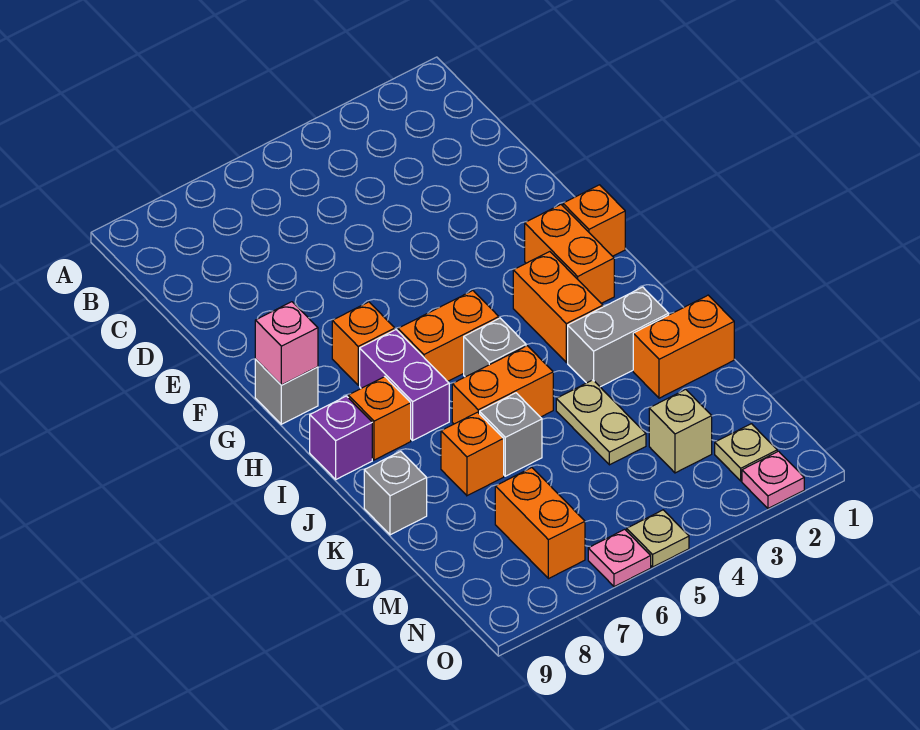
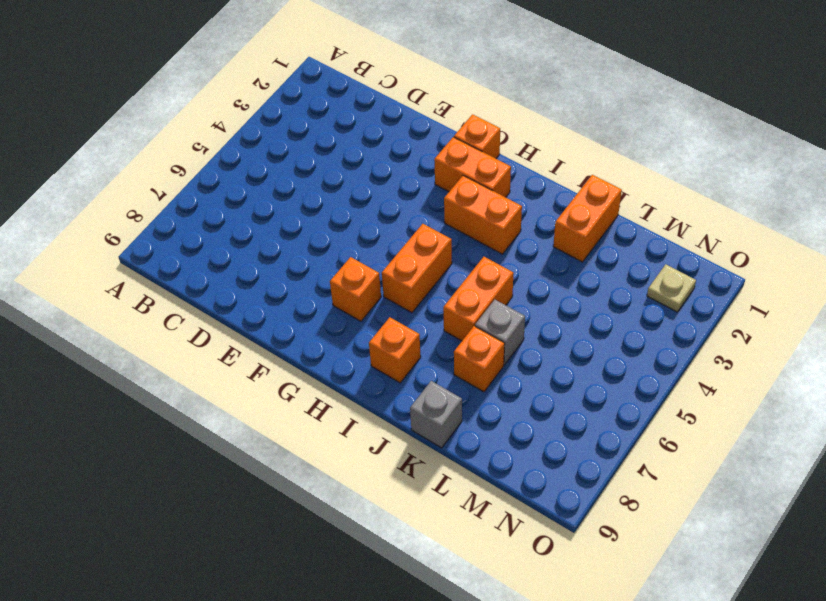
none -> grey 1x1 brick [255,360,318,424]
none -> purple 1x2 brick [360,330,449,440]
none -> grey 1x1 brick [464,318,526,377]

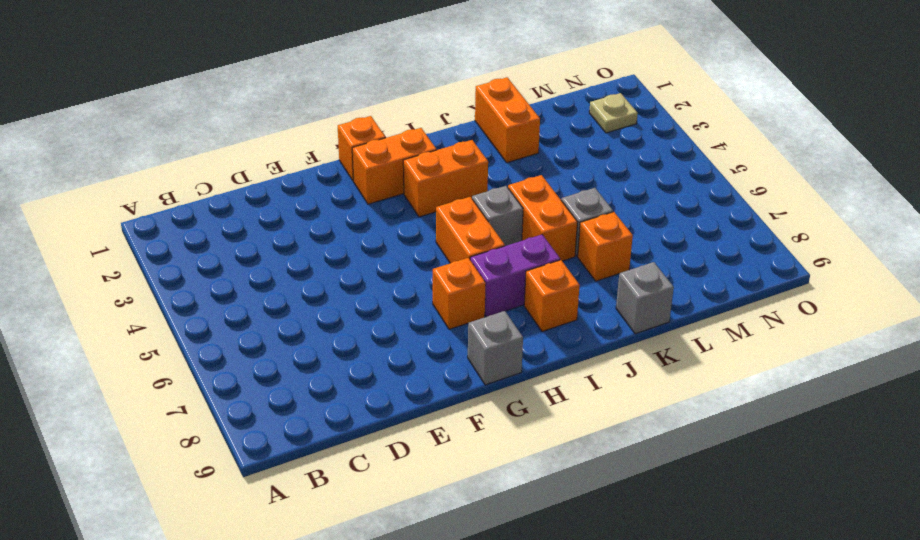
none -> purple 1x1 brick [310,396,372,479]
none -> grey 1x2 brick [568,287,669,387]
none -> tan 1x2 plate [556,380,646,465]

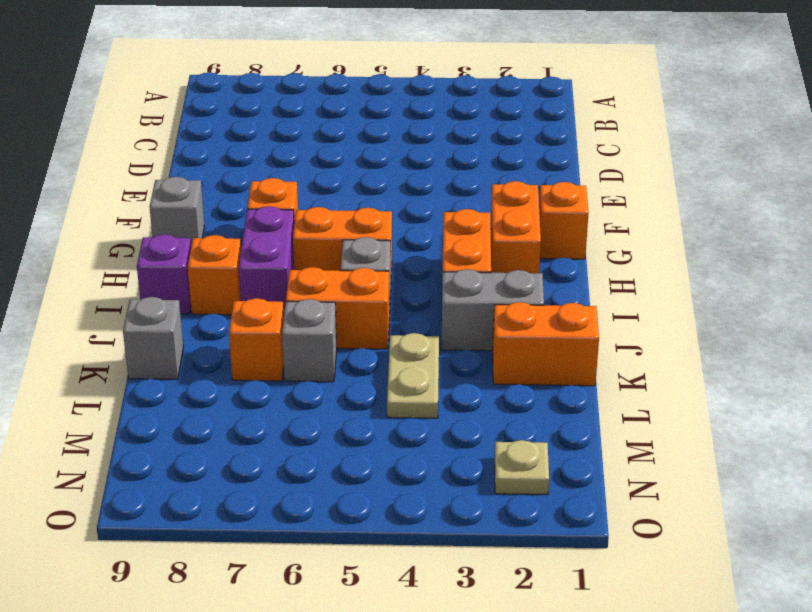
none -> tan 1x1 brick [649,389,712,473]
none -> orange 1x2 brick [495,468,585,579]
none -> pink 1x1 plate [742,451,804,508]

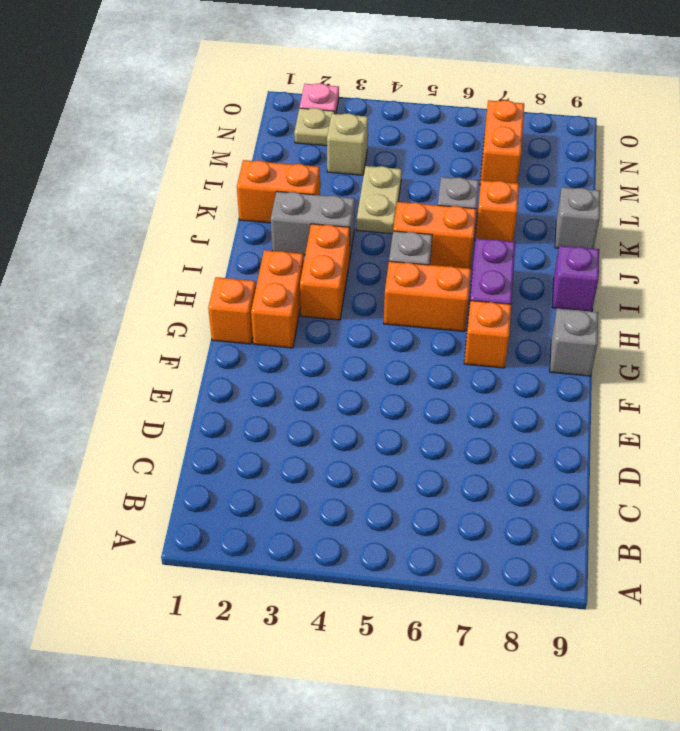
none -> orange 1x1 brick [348,377,411,460]
none -> tan 1x1 plate [627,510,689,567]
none -> pink 1x1 plate [588,529,651,587]

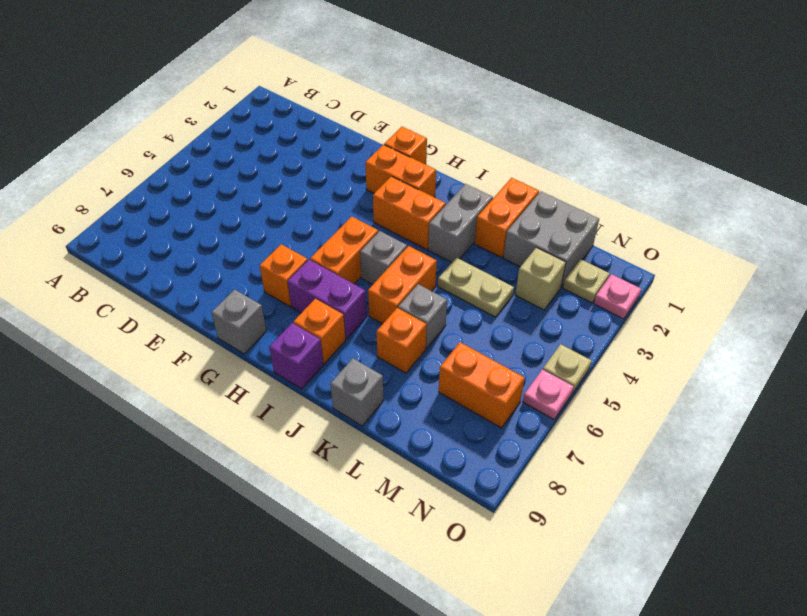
grey 2x2 brick [503,191,599,287] -> none
none -> pink 1x1 brick [255,302,318,385]

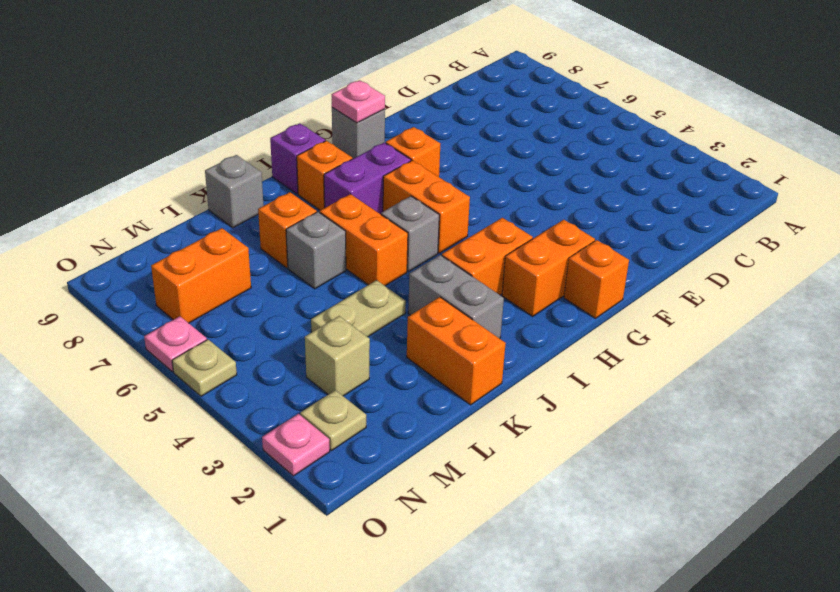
pink 1x1 plate [331,80,385,123] -> pink 1x1 brick [255,302,318,385]

